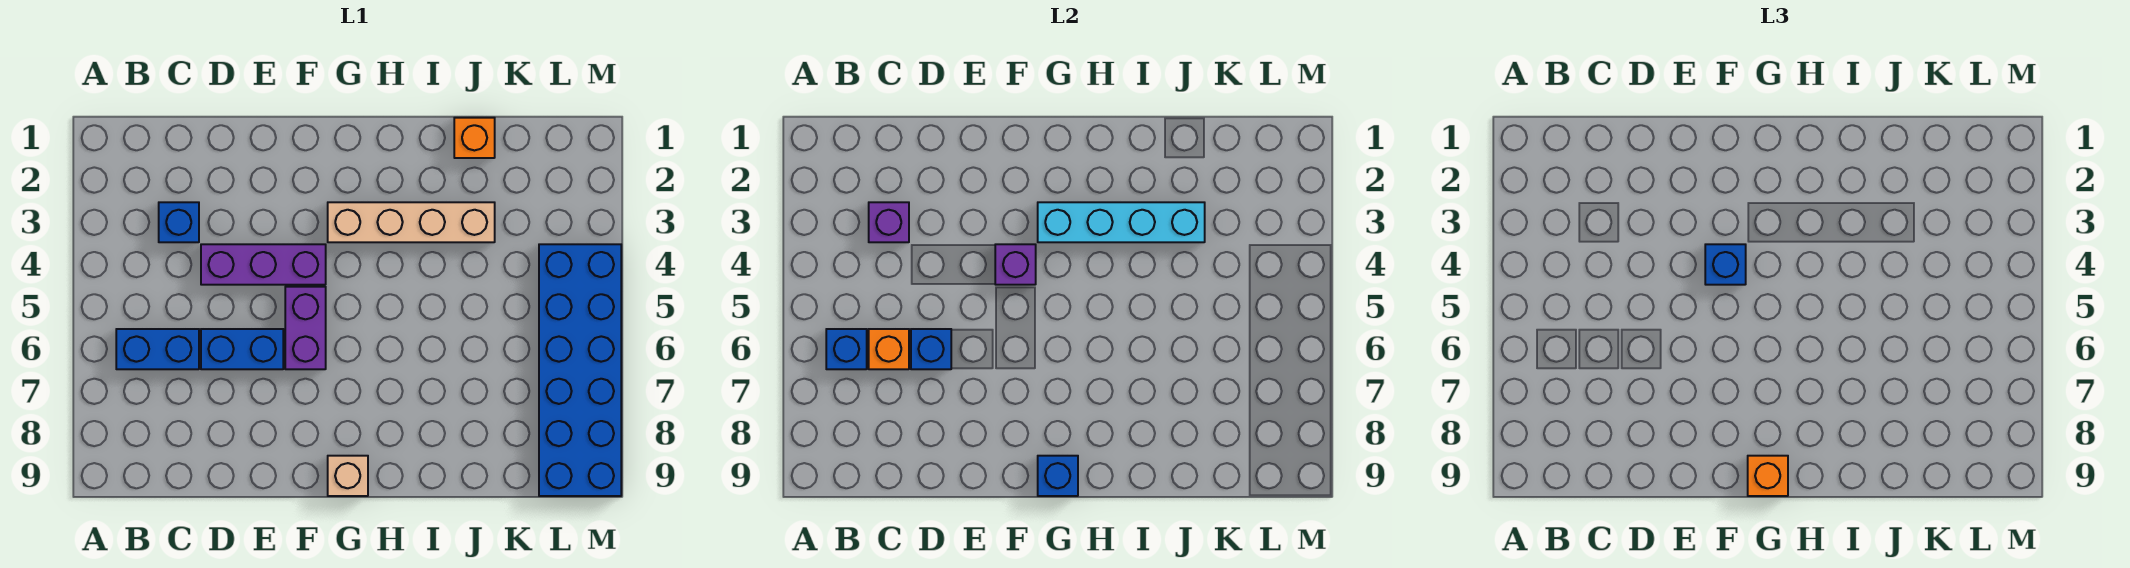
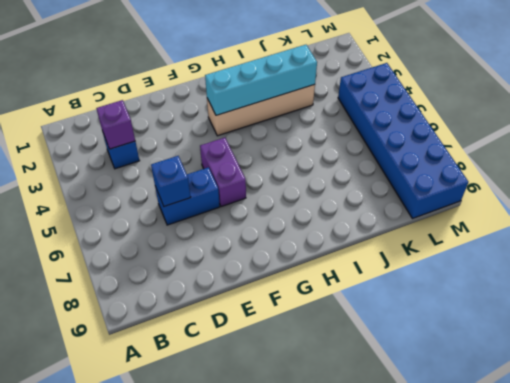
none -> blue 1x2 brick [116,329,199,369]
none -> purple 1x3 brick [201,244,326,285]
none -> tan 1x1 brick [328,456,368,496]

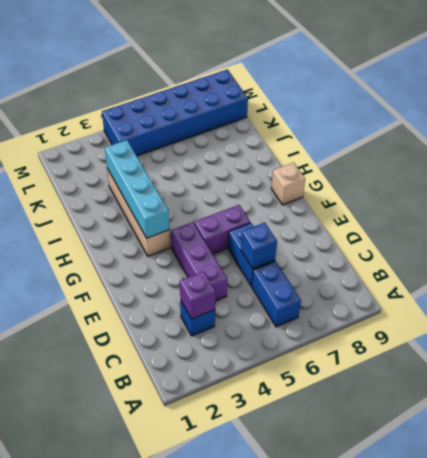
none -> orange 1x1 brick [454,118,495,158]
none -> blue 1x1 brick [826,329,867,369]
none -> orange 1x1 brick [869,329,909,369]

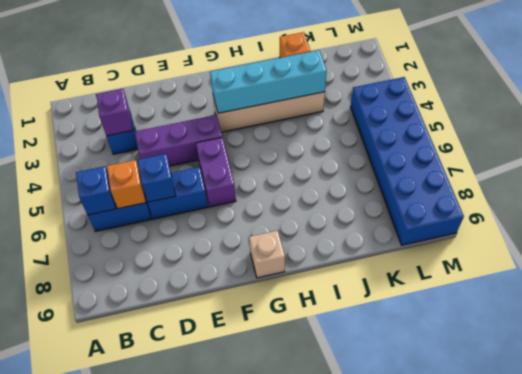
none -> purple 1x1 brick [995,244,1036,285]
none -> blue 1x1 brick [1038,456,1078,496]
none -> blue 1x1 brick [1705,244,1746,285]

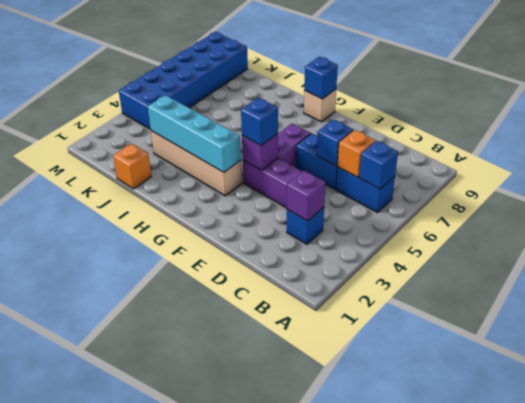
none -> orange 1x1 brick [1748,456,1788,496]

